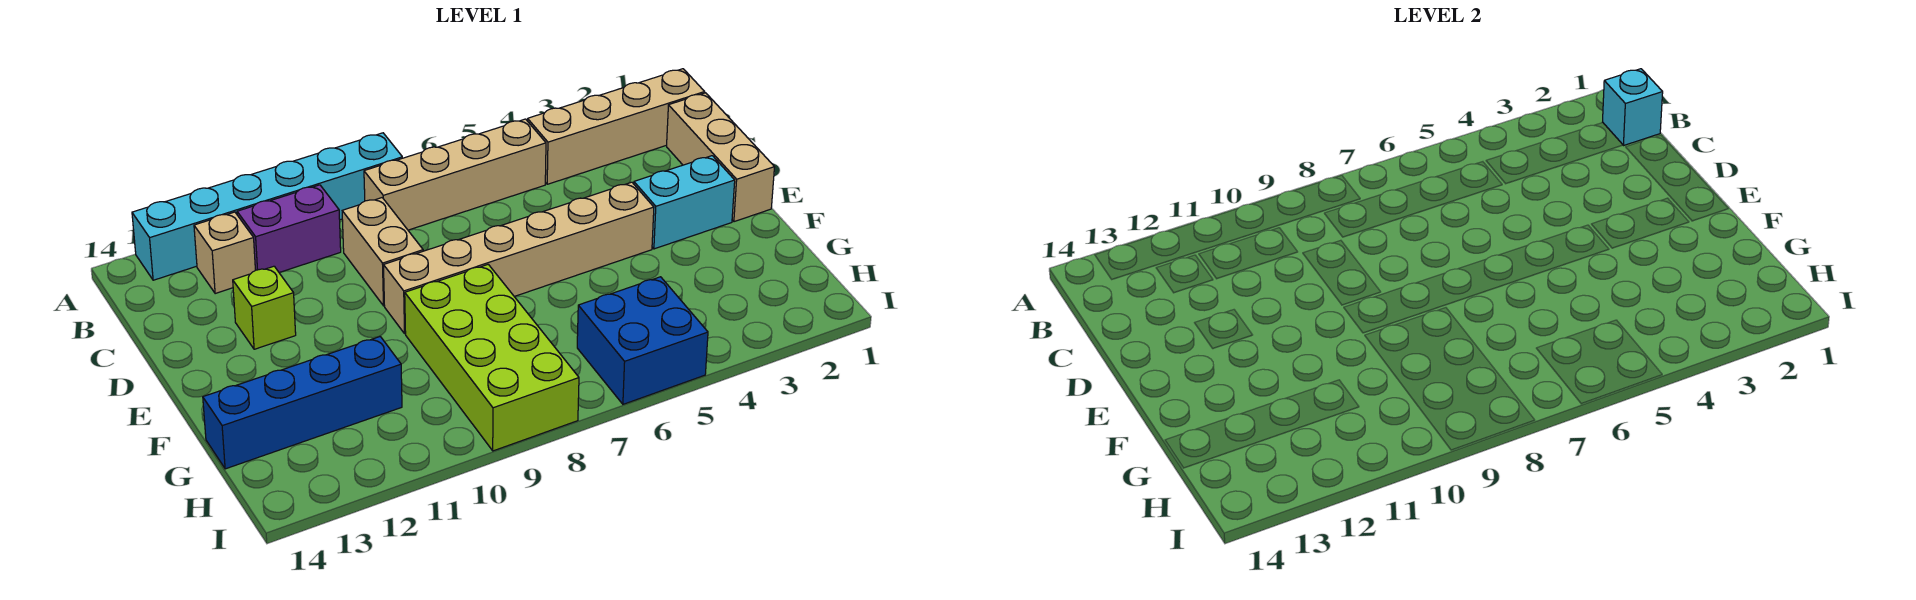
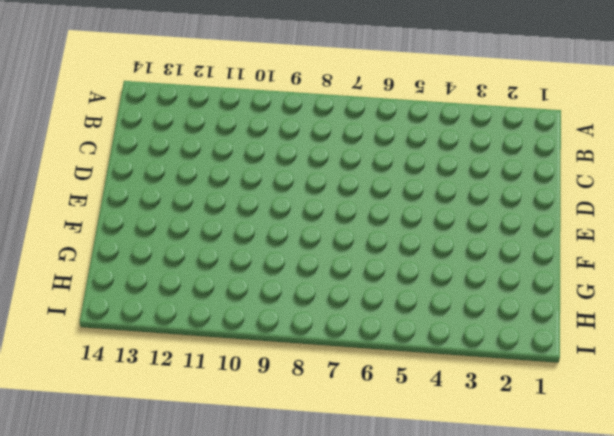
none -> cyan 1x6 brick [132,133,402,280]
none -> tan 1x4 brick [528,69,705,184]
none -> tan 1x4 brick [364,119,546,230]

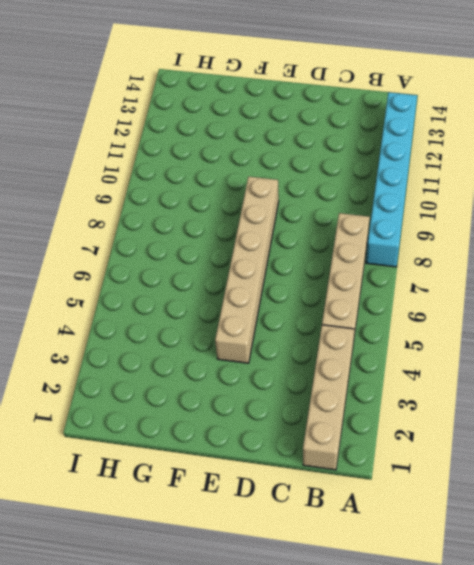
none -> purple 1x2 brick [237,185,341,272]
none -> tan 1x1 brick [194,212,255,294]
none -> tan 1x3 brick [667,93,774,222]

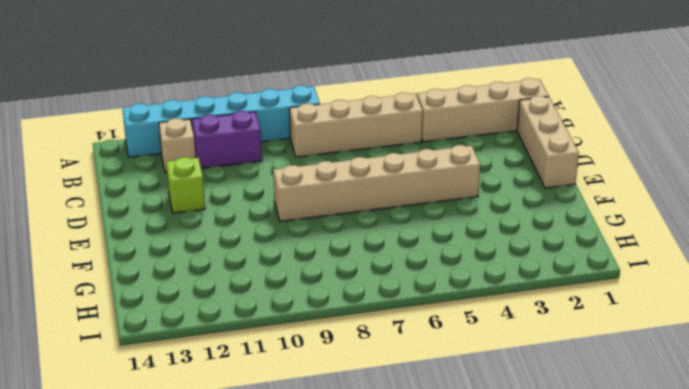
none -> tan 1x2 brick [342,198,423,306]
none -> cyan 1x2 brick [634,156,735,249]
none -> lime 2x4 brick [405,264,579,451]

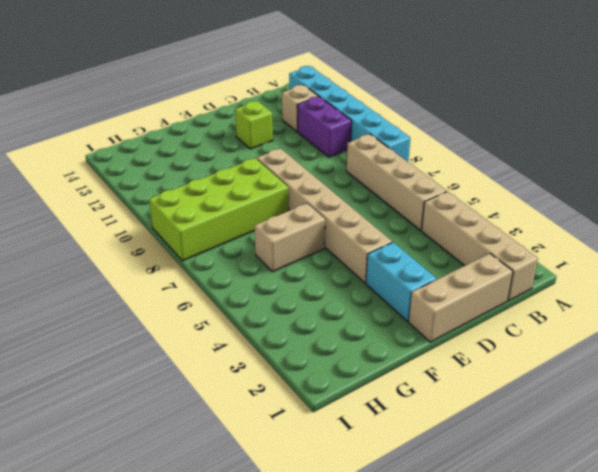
tan 1x2 brick [255,203,325,272] -> tan 1x2 brick moved to [342,198,423,306]
none -> blue 1x4 brick [203,337,402,469]
none -> blue 2x2 brick [577,277,708,404]
none -> cyan 1x1 brick [1603,69,1663,146]

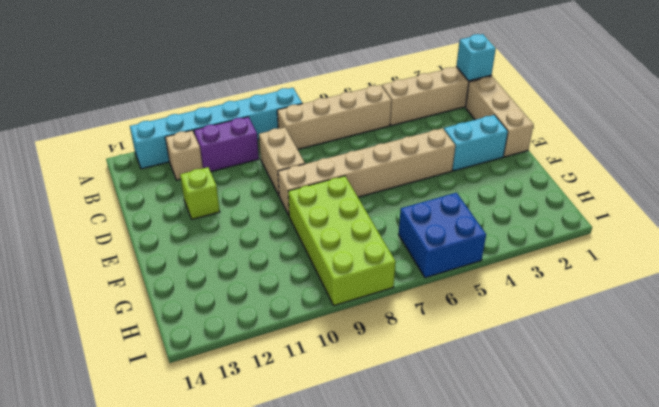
none -> blue 1x4 brick [203,337,402,469]

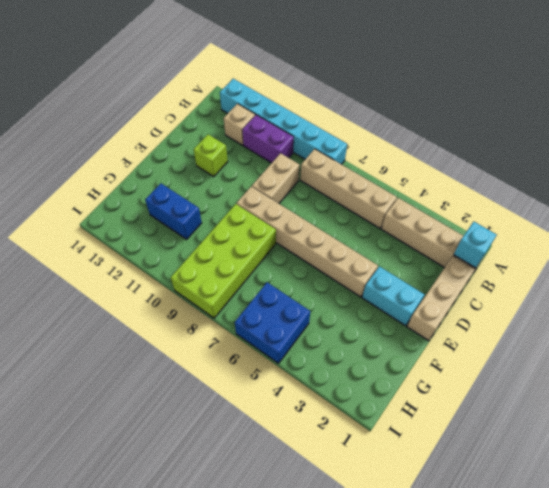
blue 1x2 brick [145,183,202,239] -> blue 1x4 brick [203,337,402,469]

